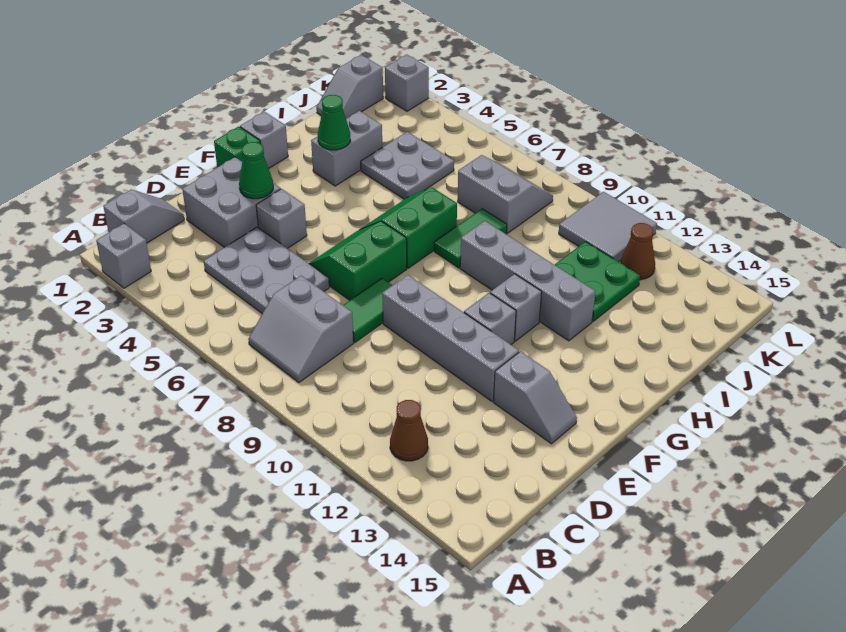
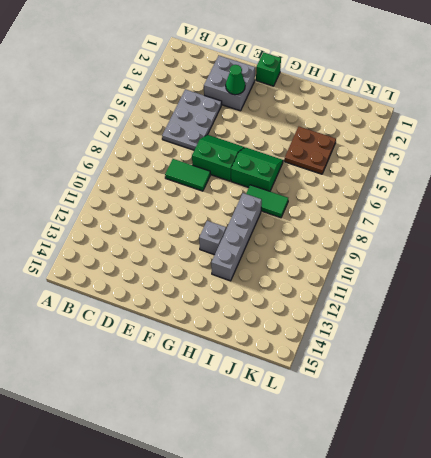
brown 2x2 plate [284,127,336,174] -> grey 2x2 plate [361,132,454,199]
none -> grey 1x1 brick [96,224,151,288]
none -> grey 1x2 slope [103,190,184,243]
none -> grey 2x2 slope [248,276,354,382]

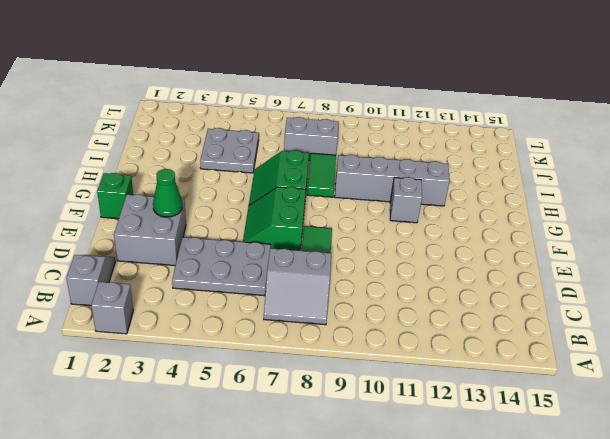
none -> brown 1x1 cone [390,400,428,461]
none -> grey 1x1 brick [256,189,307,248]
none -> grey 1x4 brick [382,275,519,401]

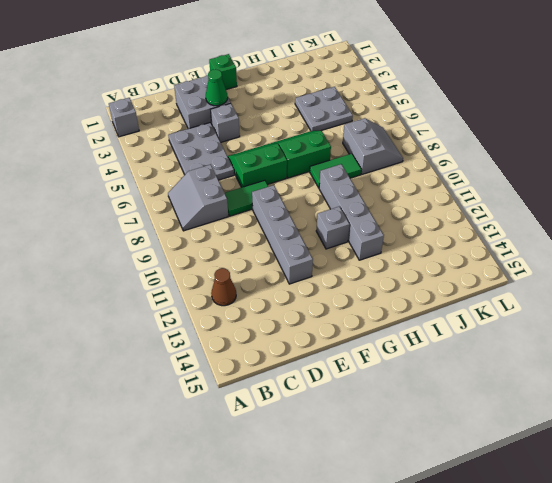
none -> grey 1x2 slope [103,190,184,243]
none -> grey 1x2 slope [494,351,577,444]
none -> grey 1x1 brick [464,293,516,344]

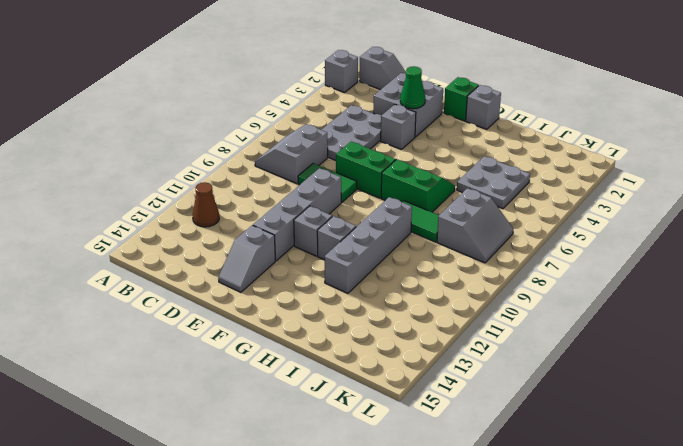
none -> grey 1x2 brick [311,111,382,186]
none -> green 2x2 plate [555,242,640,321]
none -> grey 1x2 slope [317,55,383,119]

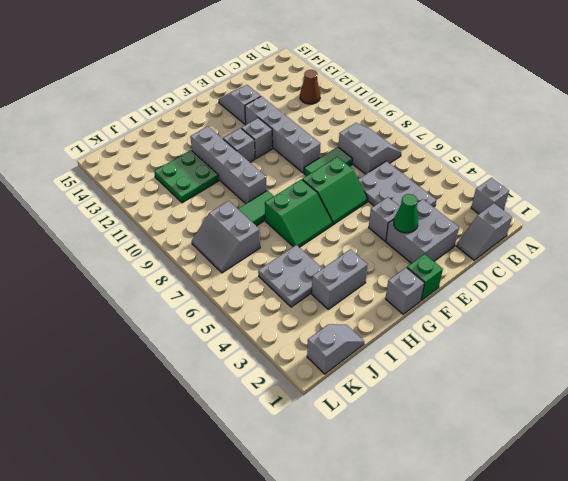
none -> grey 2x2 tile [559,192,657,262]
none -> brown 1x1 cone [621,223,655,280]
none -> grey 1x1 brick [385,54,429,111]

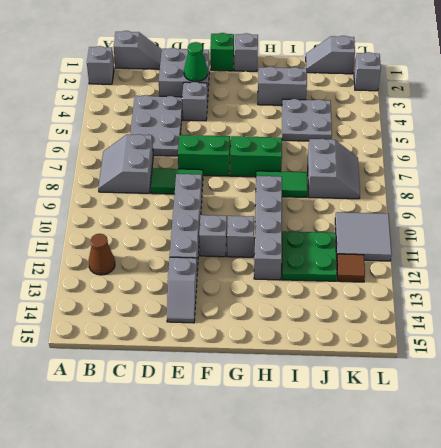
brown 1x1 tile [337,254,365,282] -> brown 1x1 cone [621,223,655,280]
none -> green 1x1 cone [318,95,350,150]

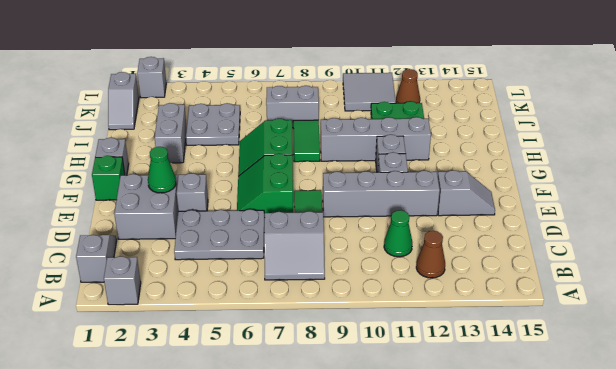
green 1x1 cone [384,210,412,257] -> green 1x1 cone moved to [318,95,350,150]

